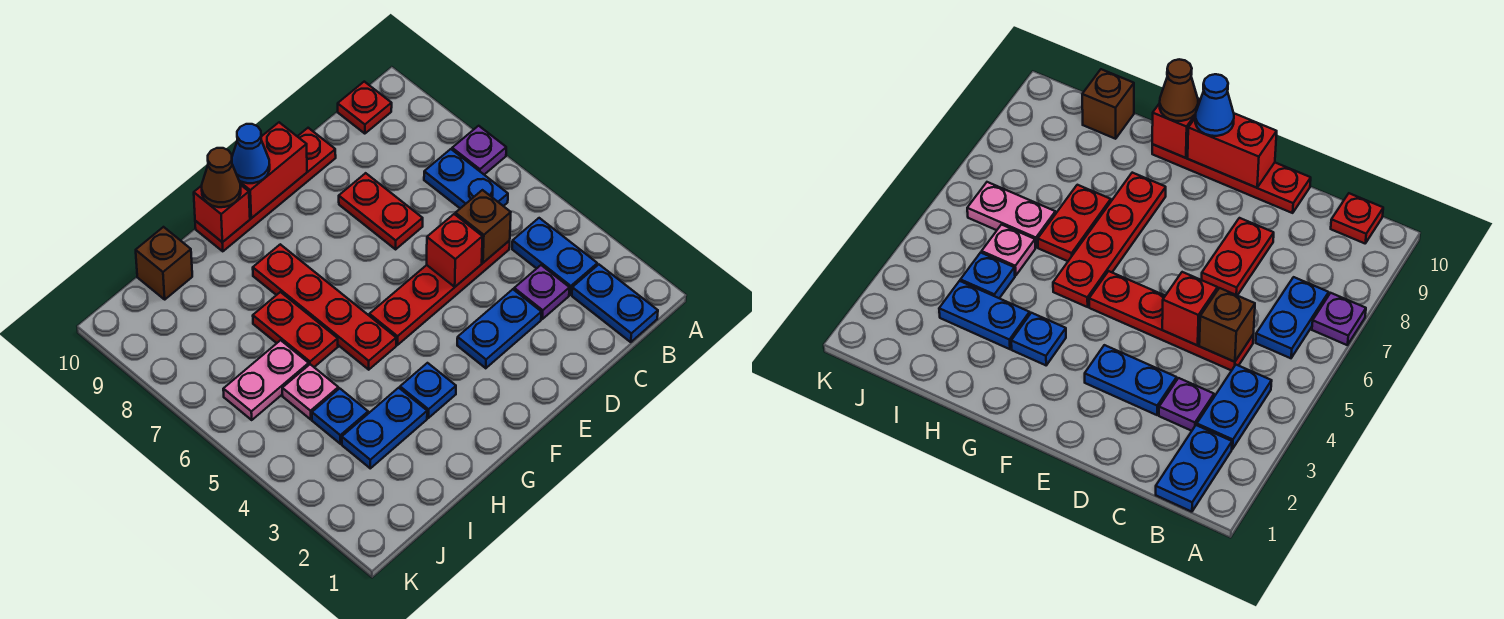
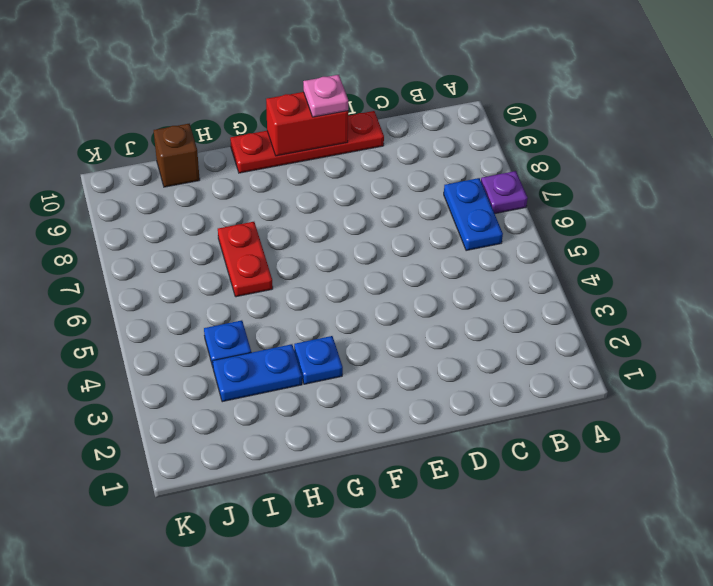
pink 1x1 plate [303,75,348,117] -> pink 1x1 plate moved to [282,364,338,419]
none -> blue 1x2 plate [572,265,658,342]
none -> blue 1x2 plate [512,218,597,295]
none -> red 1x1 plate [338,82,392,134]

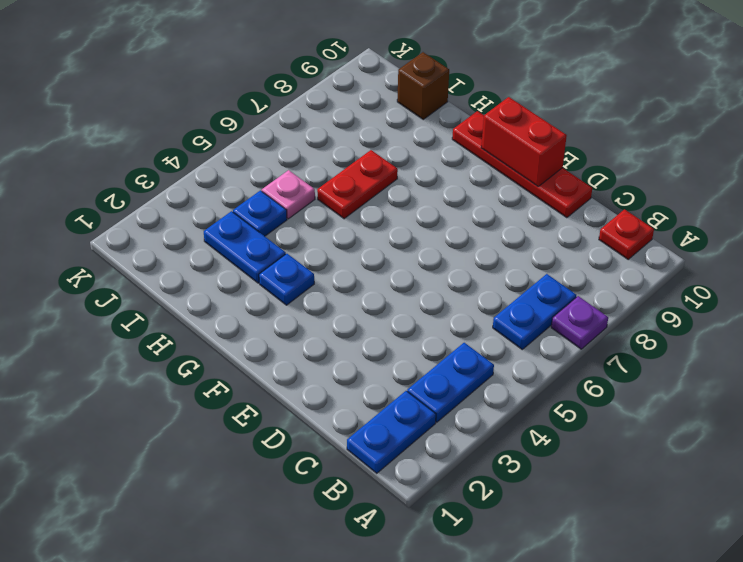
none -> purple 1x1 plate [514,265,569,319]
none -> red 1x4 plate [369,241,510,345]
none -> blue 1x2 plate [457,289,541,368]

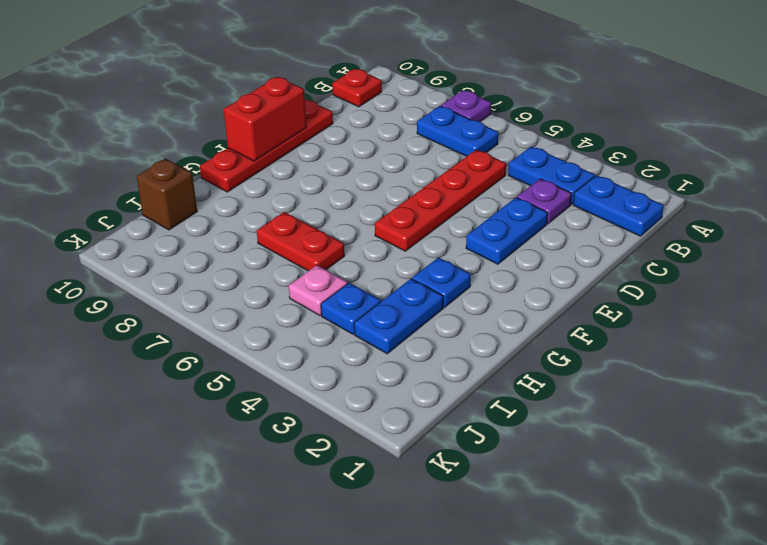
none -> red 1x2 plate [339,173,423,249]
none -> red 1x4 plate [253,244,396,370]
none -> pink 1x2 plate [223,340,309,420]

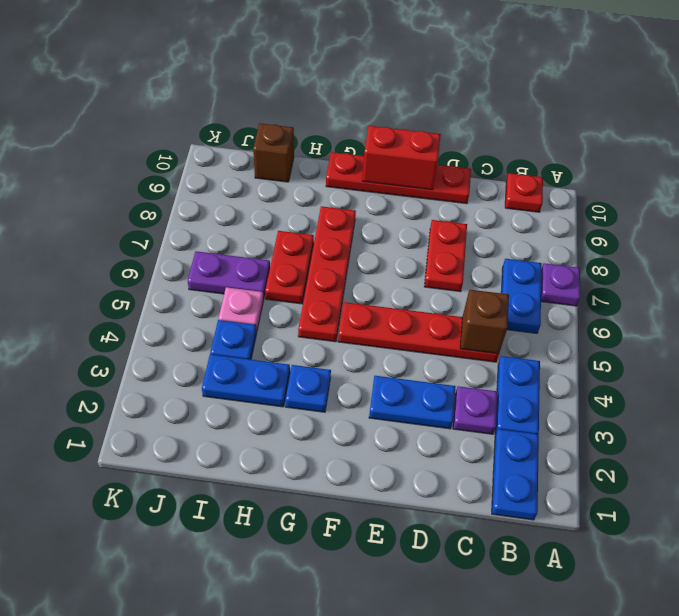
purple 1x2 plate [188,251,270,299] -> pink 1x2 plate [223,340,309,420]
none -> red 1x1 brick [427,214,483,287]
none -> red 1x1 brick [194,185,250,242]
none -> blue 1x1 cone [232,124,270,183]

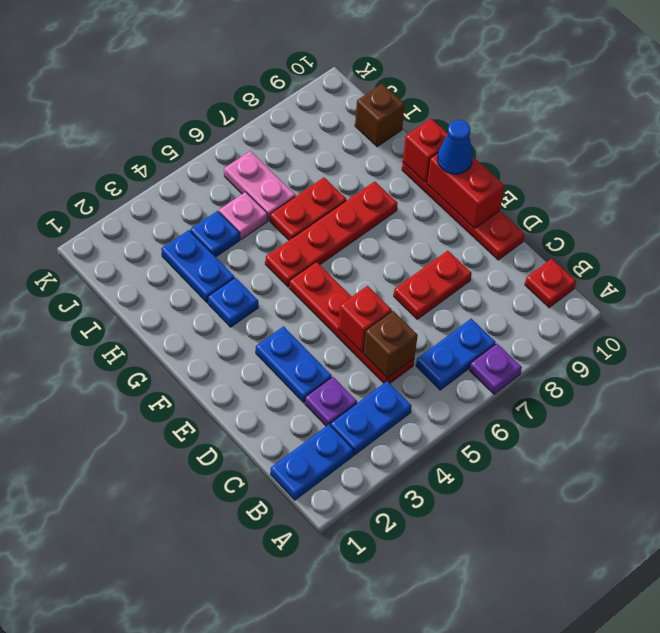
none -> brown 1x1 cone [202,148,241,207]

